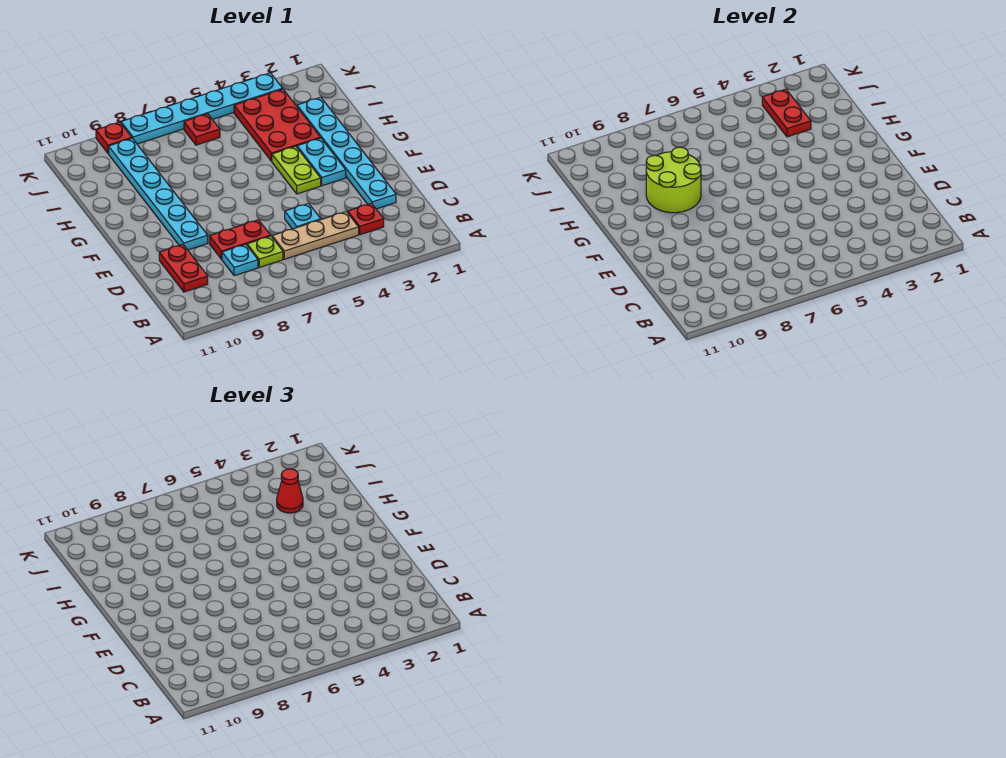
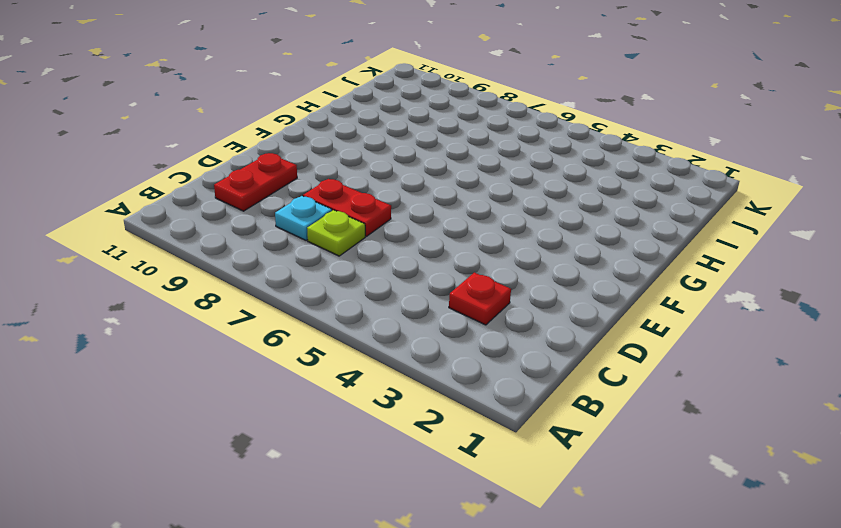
none -> tan 1x3 plate [272,212,359,259]
none -> cyan 1x6 plate [297,97,396,209]
none -> cyan 1x1 plate [285,203,321,229]

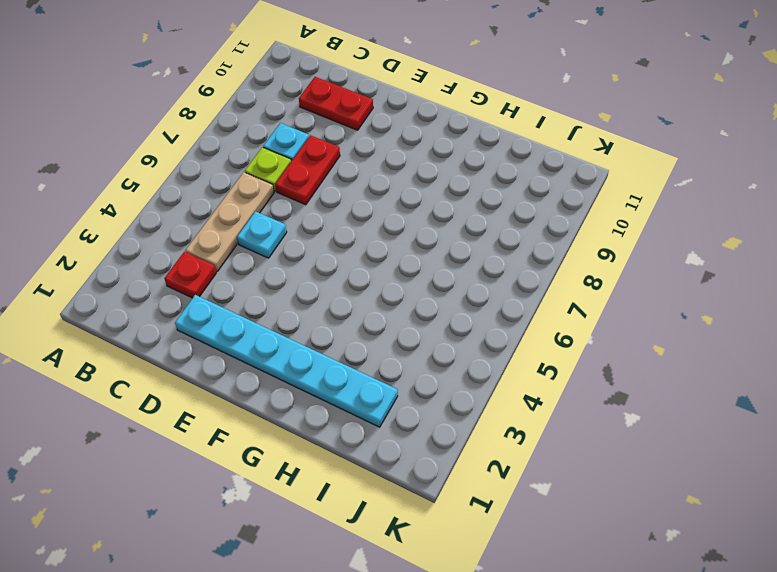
none -> cyan 1x6 plate [109,138,208,250]
none -> cyan 1x2 plate [297,138,346,186]
none -> lime 1x2 plate [272,146,321,194]

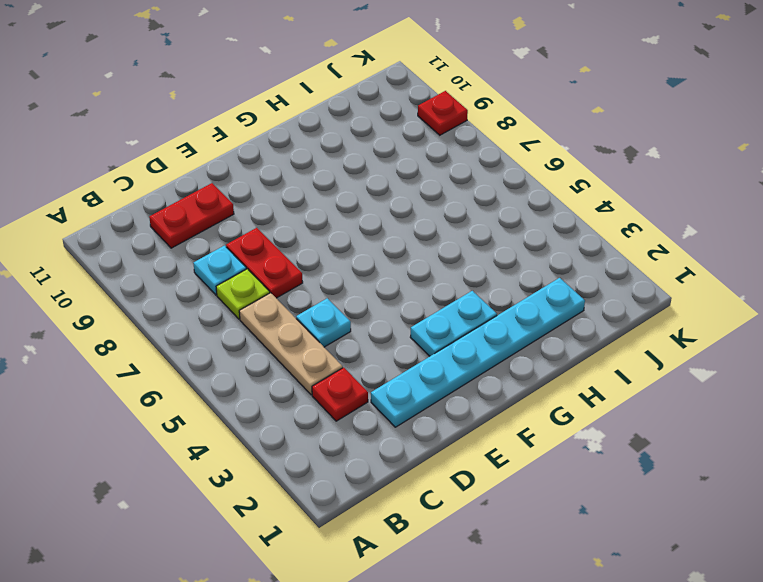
none -> cyan 1x6 plate [109,138,208,250]
none -> lime 1x2 plate [272,146,321,194]
none -> red 2x3 plate [234,89,320,161]

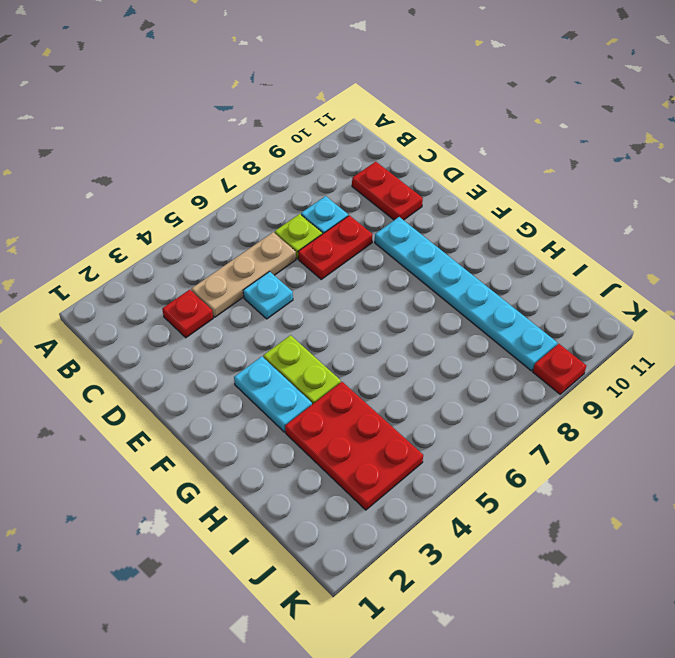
none -> cyan 1x6 plate [297,97,396,209]
none -> red 1x1 plate [184,114,220,145]
none -> cyan 1x6 plate [121,73,283,144]

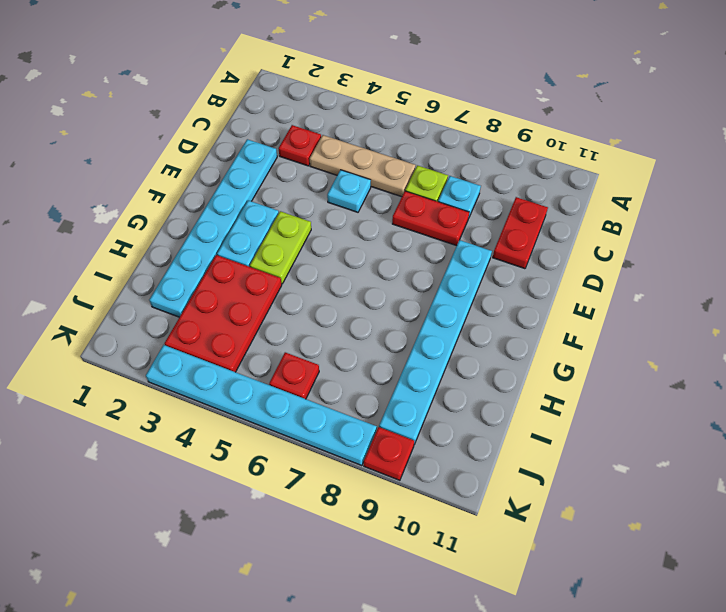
none -> lime 2x2 round brick [646,147,701,213]
none -> red 1x2 plate [762,89,811,137]
none -> red 1x1 cone [277,469,303,513]

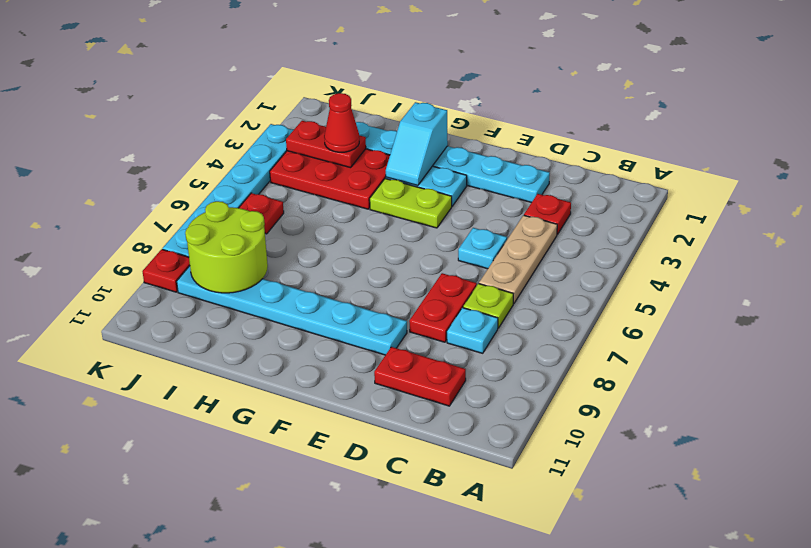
cyan 1x2 slope [386,102,448,186] -> none
lime 2x2 round brick [185,201,268,293] -> lime 2x2 round brick moved to [646,147,701,213]

